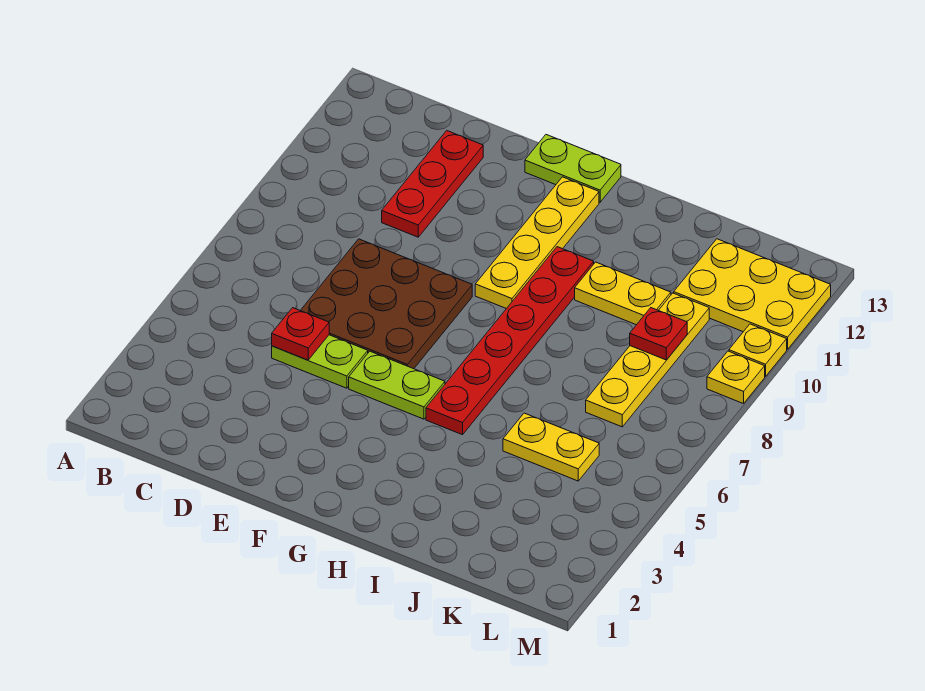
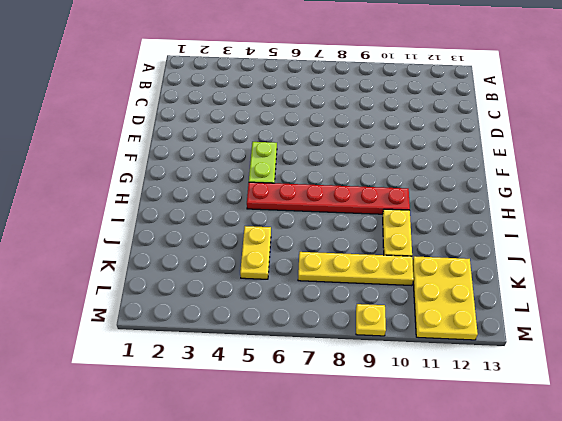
none -> lime 1x2 plate [272,335,368,388]
none -> brown 3x3 plate [300,239,472,369]
none -> red 1x3 plate [382,131,483,237]

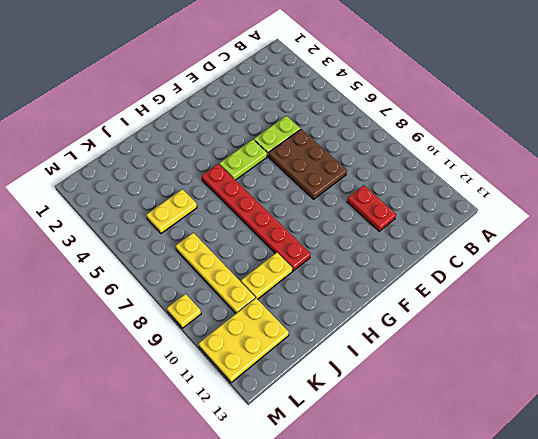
brown 2x3 plate [269,129,347,199] -> brown 3x3 plate [300,239,472,369]
red 1x2 plate [347,185,396,231] -> red 1x3 plate [382,131,483,237]
none -> lime 1x2 plate [525,135,621,202]
none -> yellow 1x4 plate [475,177,599,309]
none -> yellow 1x1 plate [729,324,787,376]

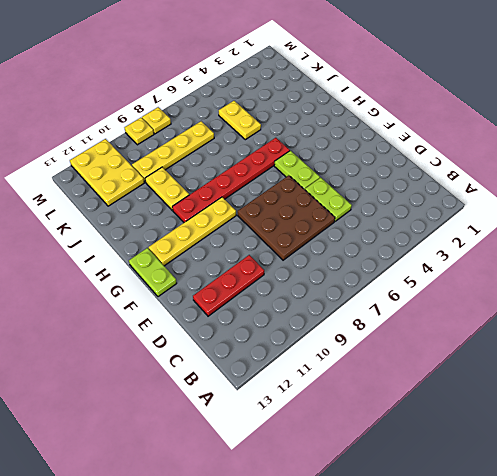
yellow 1x1 plate [142,107,171,134] -> yellow 1x1 plate moved to [729,324,787,376]
none -> red 1x1 plate [272,308,329,360]
none -> red 1x1 plate [630,308,687,360]

